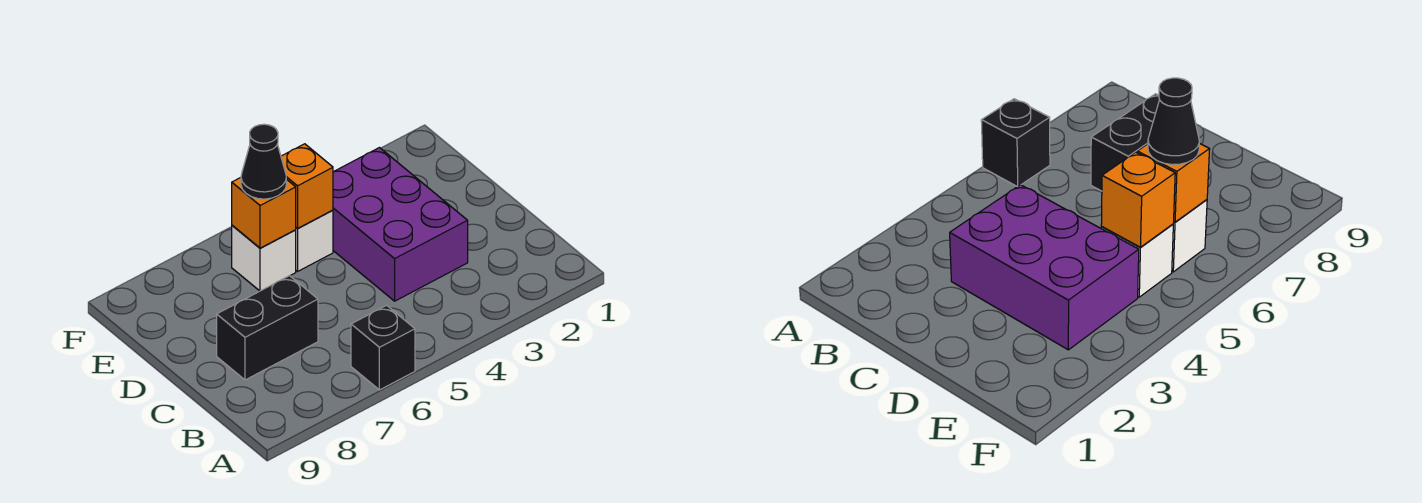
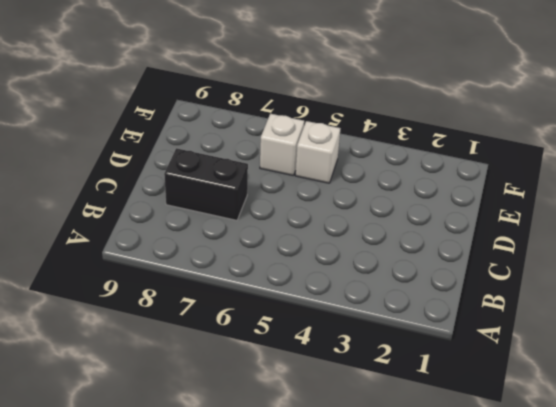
none -> black 1x1 brick [351,305,415,390]
none -> purple 2x3 brick [333,148,468,301]

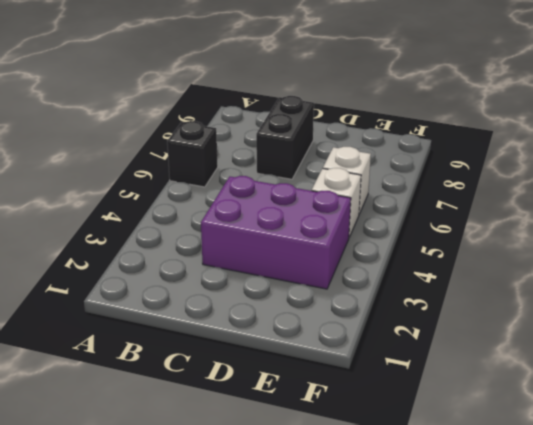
none -> orange 1x1 brick [281,144,333,228]
none -> orange 1x1 brick [232,178,296,248]

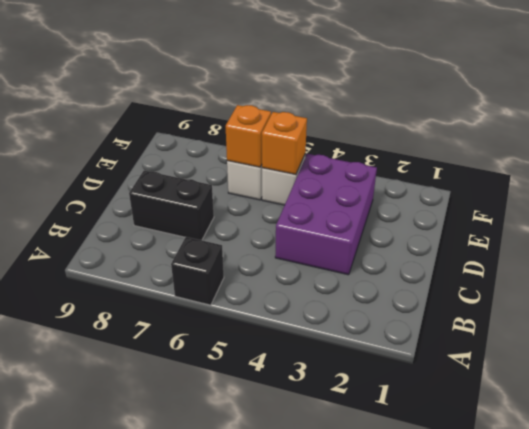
none -> black 1x1 cone [241,124,286,199]

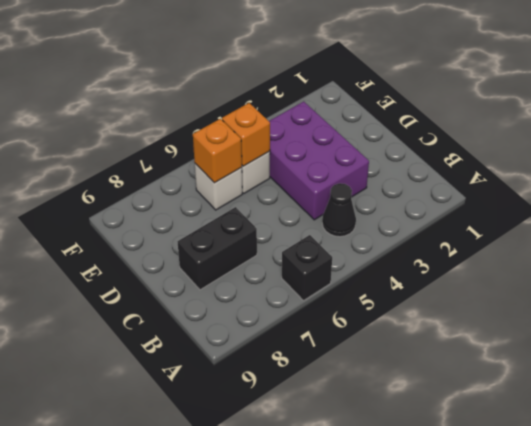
black 1x1 cone [322,183,356,237] -> black 1x1 cone moved to [241,124,286,199]

